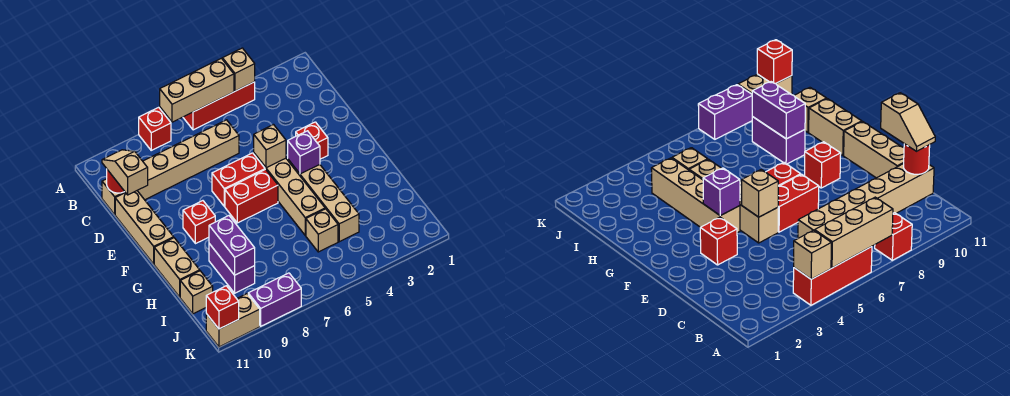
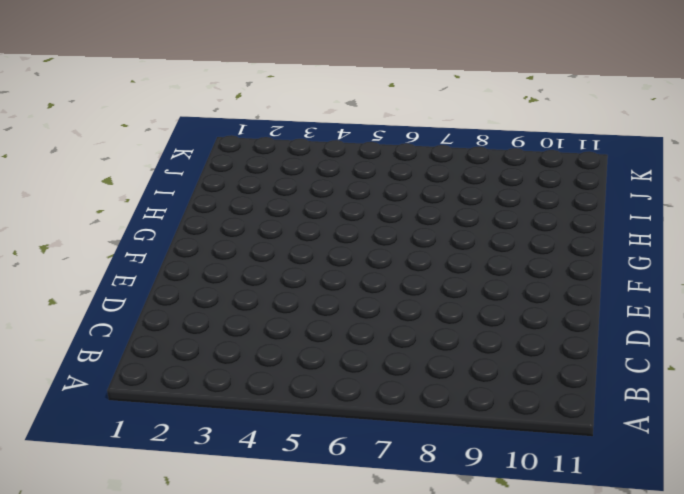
none -> red 1x3 brick [183,82,255,130]
none -> red 1x1 brick [139,107,171,150]
none -> tan 1x6 brick [102,120,239,214]

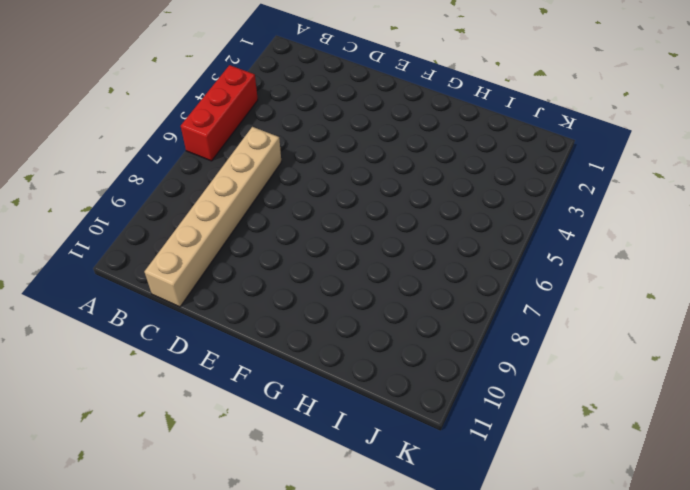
none -> red 1x1 brick [139,107,171,150]
none -> tan 1x3 brick [115,191,174,264]
none -> red 1x1 brick [296,122,328,159]

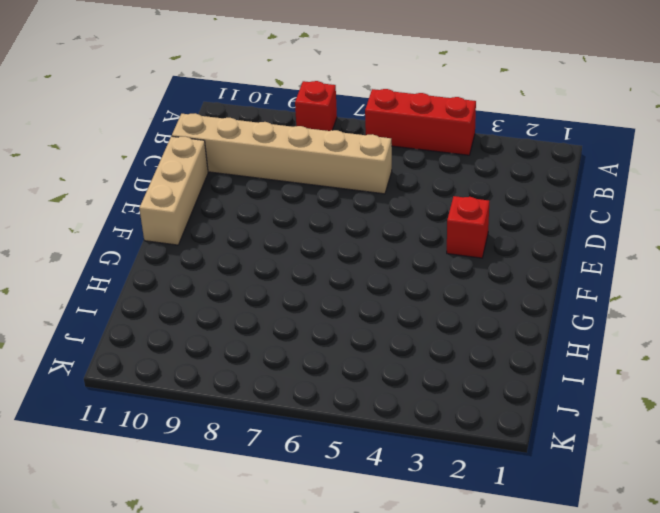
none -> tan 1x4 brick [254,153,325,235]
none -> red 1x2 brick [212,153,265,206]
none -> tan 1x4 brick [288,160,359,242]

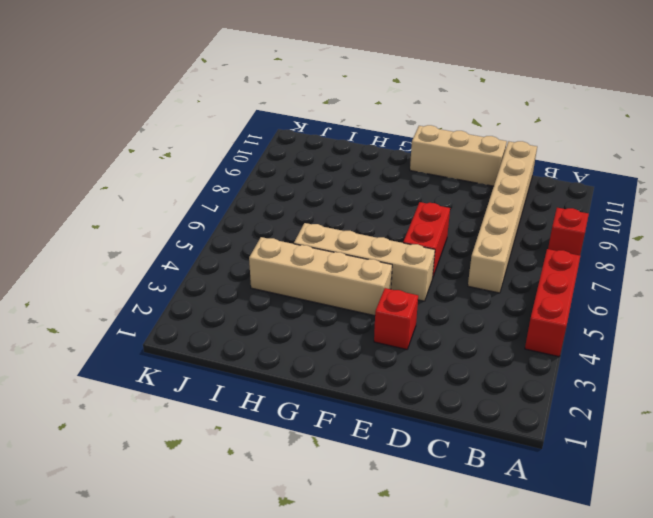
none -> red 1x2 brick [225,170,278,223]
none -> red 1x1 brick [183,201,215,244]
none -> tan 1x2 brick [154,238,200,297]

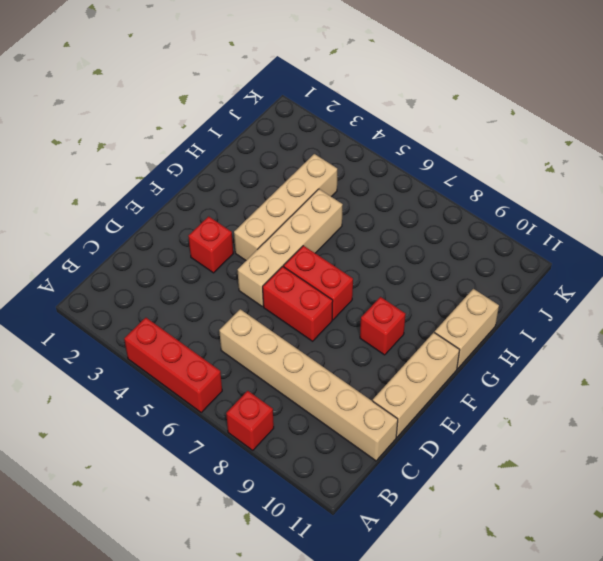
none -> purple 1x2 brick [209,244,255,293]
none -> tan 1x1 brick [306,209,338,252]
none -> tan 1x1 brick [180,271,213,314]

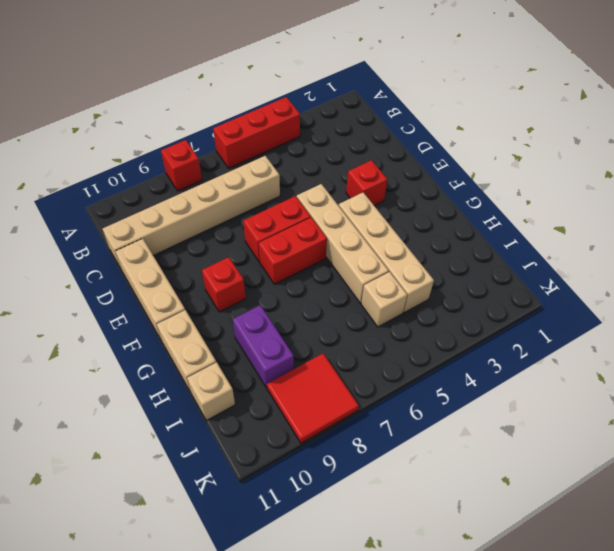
red 2x2 tile [267,354,359,443] -> purple 1x2 brick [248,273,301,326]
none -> tan 1x2 brick [206,294,260,347]
none -> tan 1x1 brick [222,48,255,91]
none -> tan 1x3 brick [160,58,234,122]

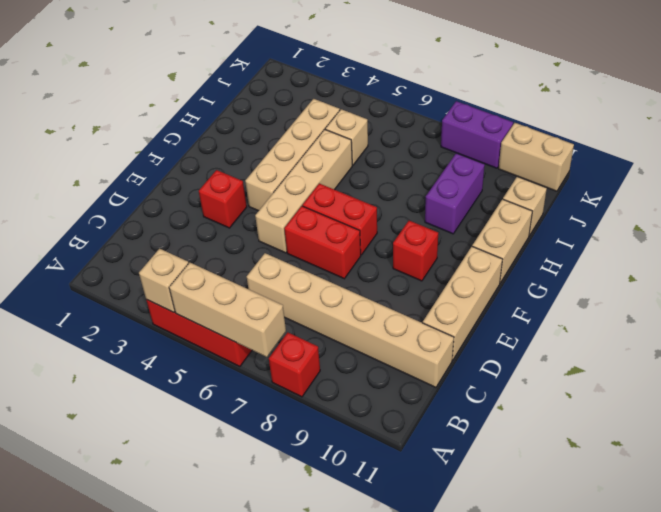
none -> red 1x1 round brick [107,170,125,193]
none -> tan 1x1 brick [254,125,286,168]
none -> purple 1x1 brick [288,131,320,174]

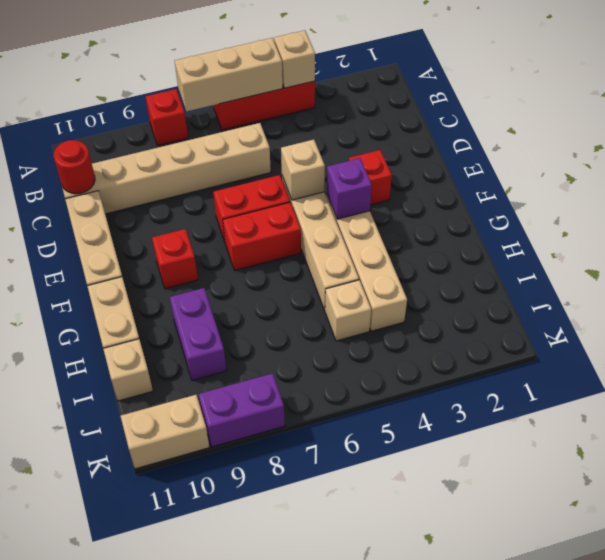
none -> purple 1x2 brick [209,216,255,275]
none -> red 1x1 brick [206,286,239,329]
none -> tan 1x2 slope [102,150,148,195]

